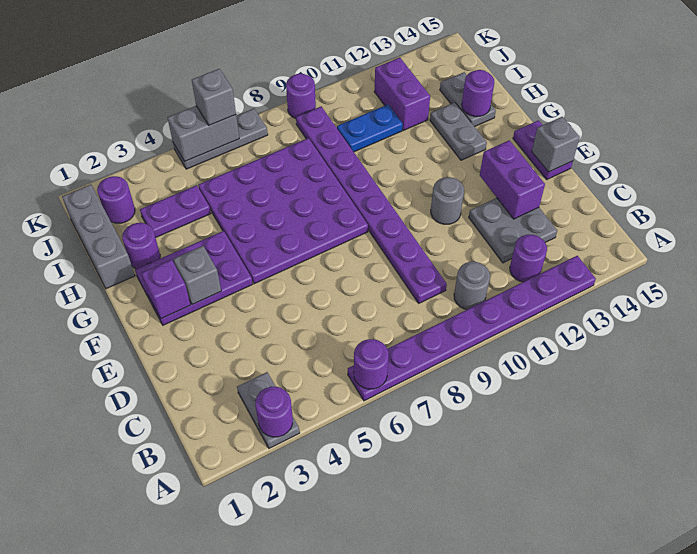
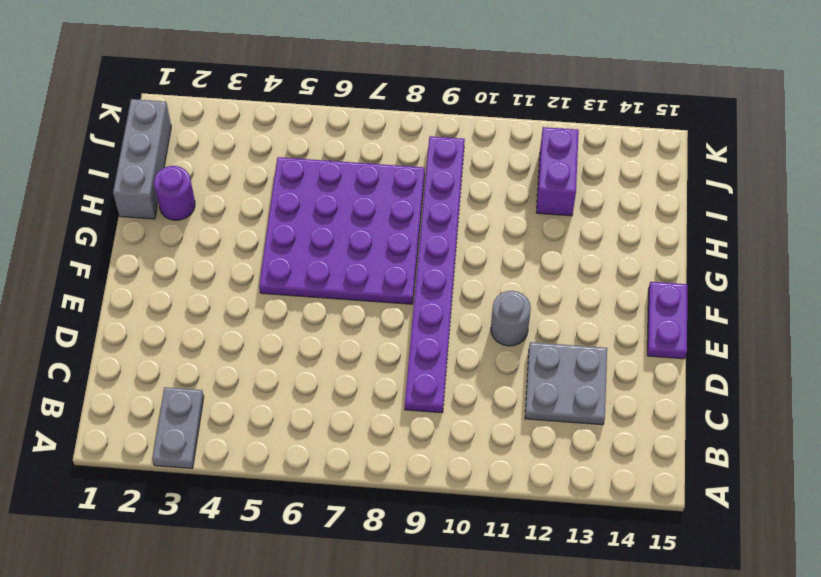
none -> purple 1x8 plate [348,256,596,401]
none -> grey 1x1 round brick [454,262,490,309]
none -> purple 1x1 round brick [510,235,547,282]

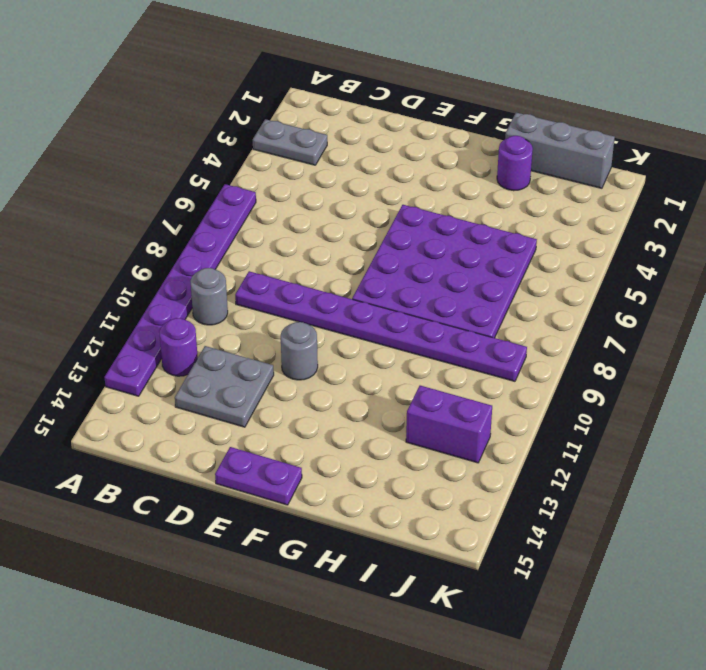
none -> purple 2x3 plate [135,231,253,325]
none -> grey 1x2 plate [430,102,487,160]
none -> grey 1x2 plate [440,72,496,127]

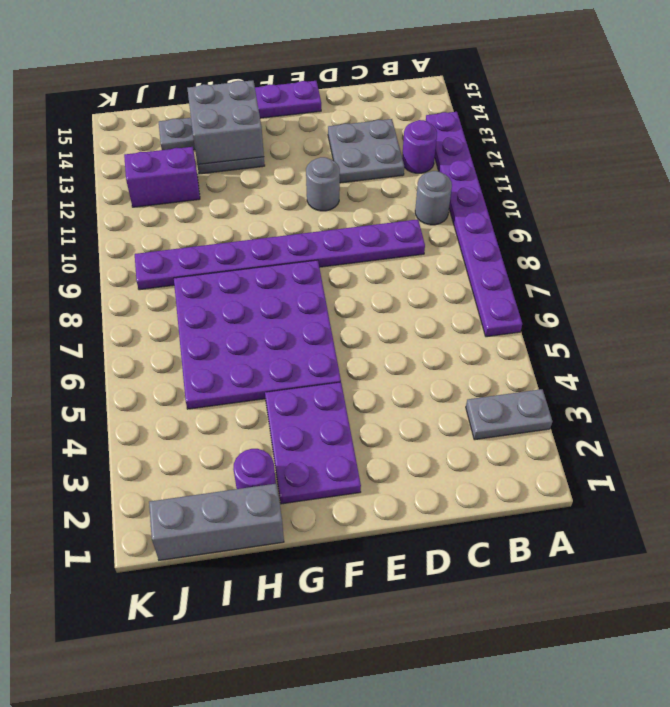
grey 2x2 brick [187,80,264,164] -> purple 1x1 round brick [462,70,494,117]
none -> purple 1x2 plate [140,185,211,238]
none -> blue 1x2 plate [337,105,403,152]
none -> purple 1x1 round brick [97,176,135,223]

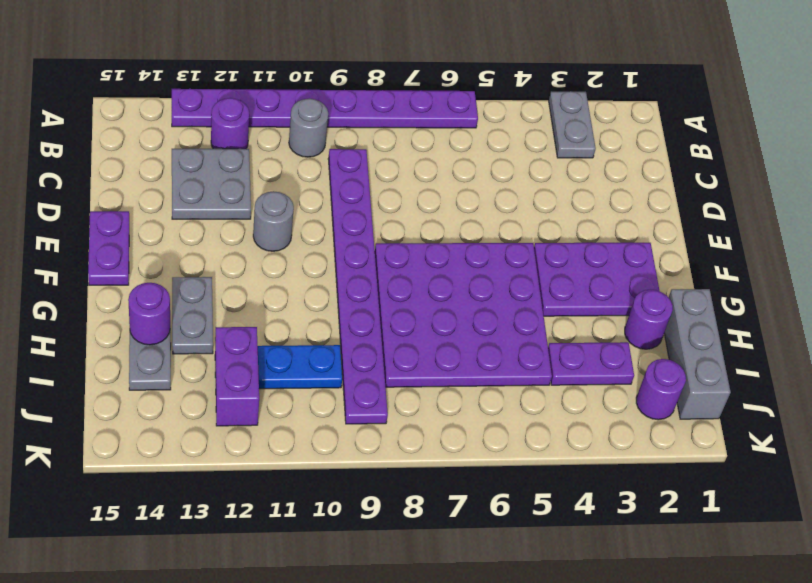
none -> grey 1x3 plate [173,109,268,169]
none -> purple 1x1 round brick [286,73,316,119]
none -> purple 1x1 round brick [255,387,293,437]

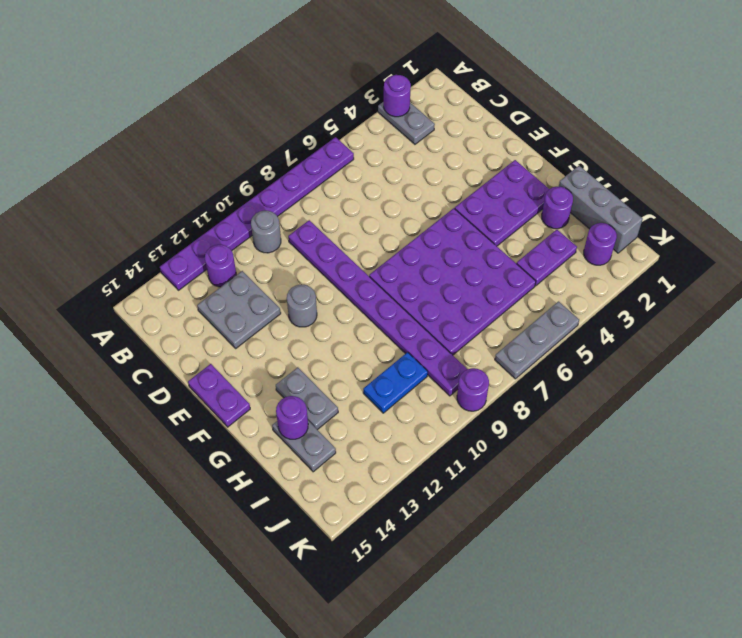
none -> purple 1x2 brick [374,58,430,130]
none -> purple 1x1 round brick [354,339,389,389]
none -> purple 1x2 brick [480,140,545,219]

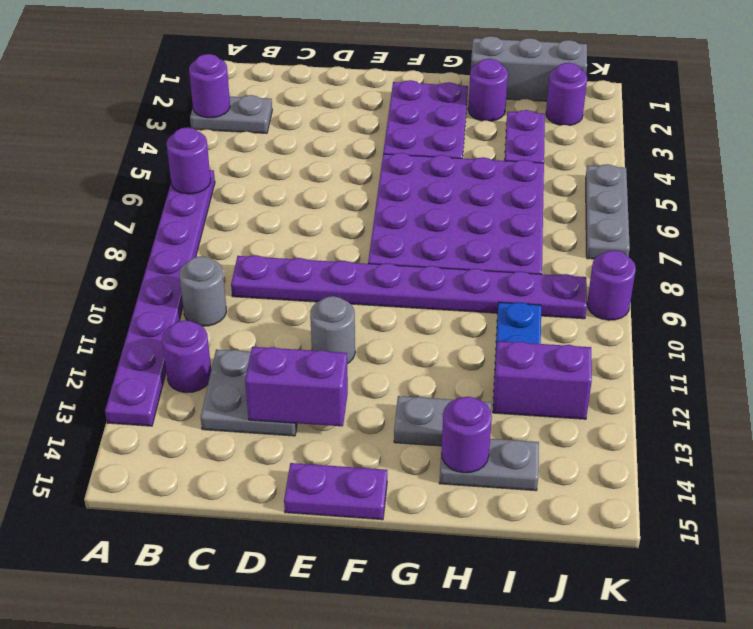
none -> grey 1x1 brick [532,117,580,172]
none -> purple 1x1 brick [141,260,190,319]
none -> grey 1x1 brick [173,246,221,304]

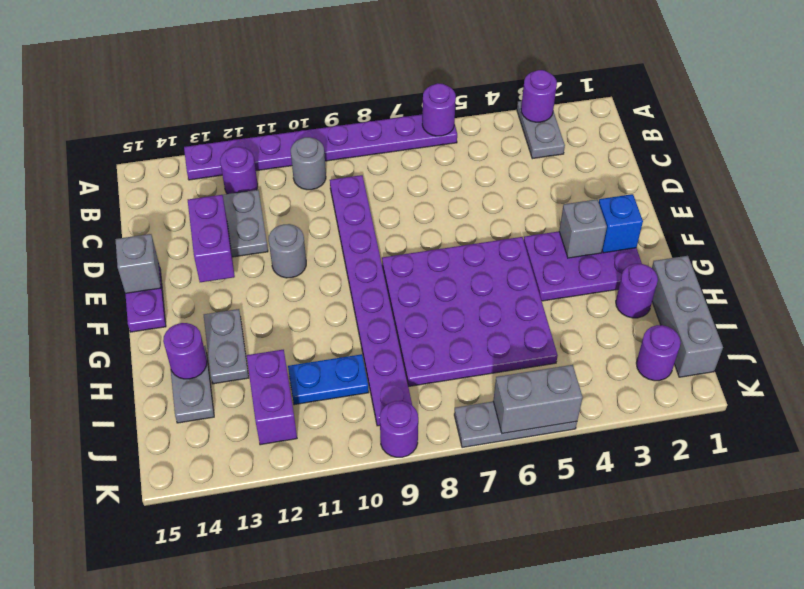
blue 1x1 brick [599,194,643,253] -> purple 1x1 brick [141,260,190,319]
none -> purple 1x2 plate [140,185,211,238]
none -> grey 1x1 brick [192,69,236,125]

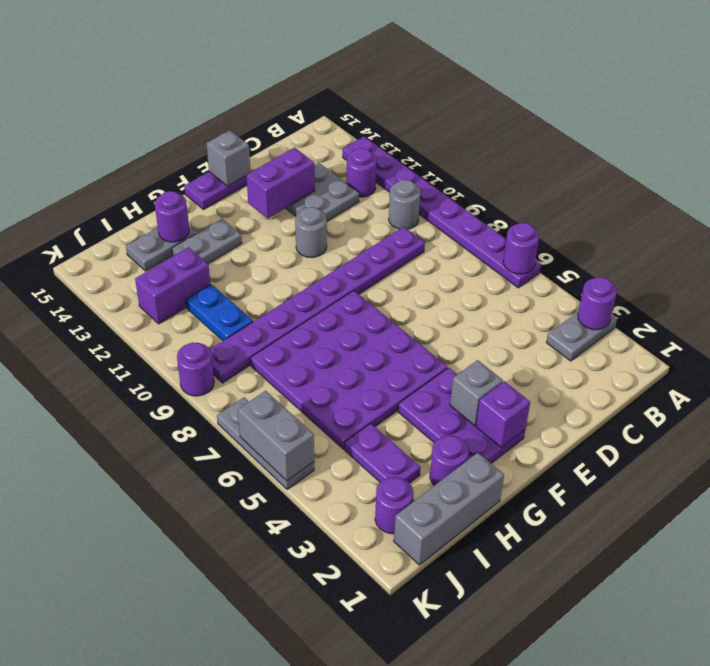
none -> grey 1x1 brick [192,69,236,125]

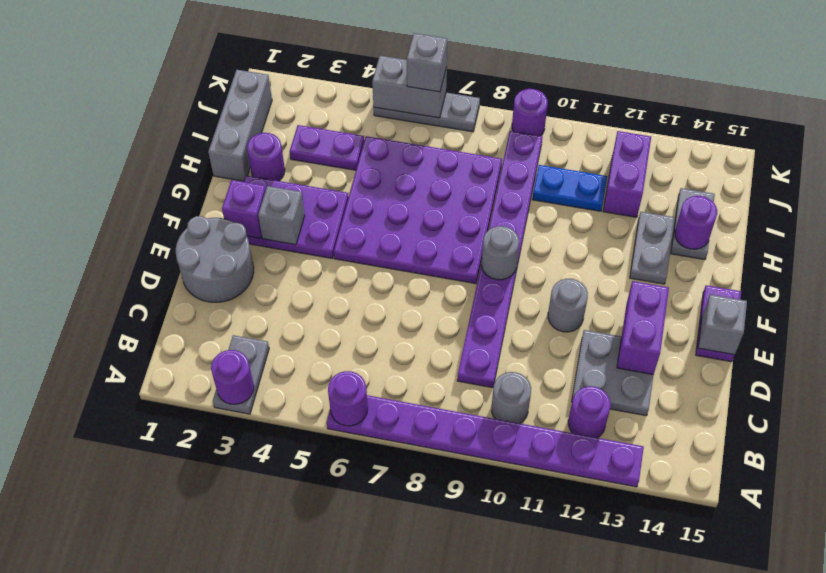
grey 2x2 round brick [176,216,254,302] -> none
grey 1x1 round brick [482,226,519,280] -> none
none -> purple 1x1 round brick [97,176,135,223]

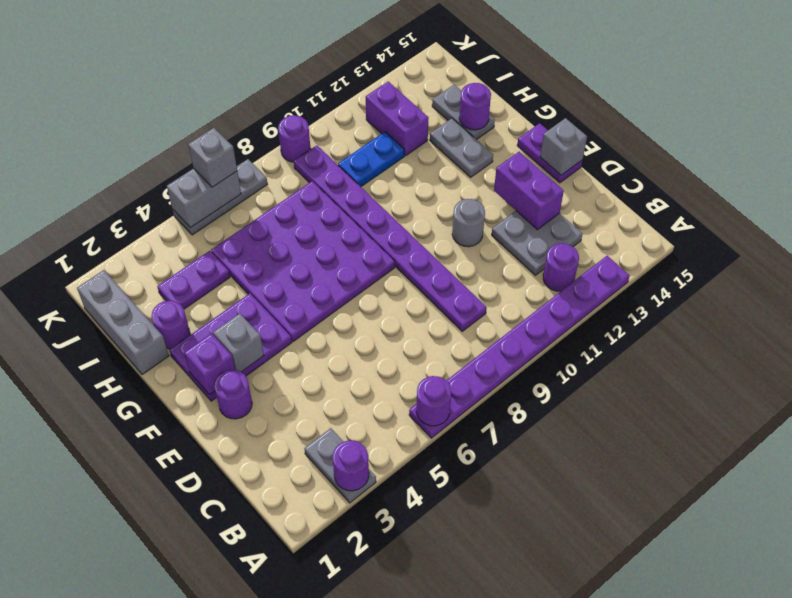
purple 1x1 round brick [214,370,252,419] -> purple 1x1 round brick moved to [97,176,135,223]
none -> grey 1x1 round brick [454,262,490,309]

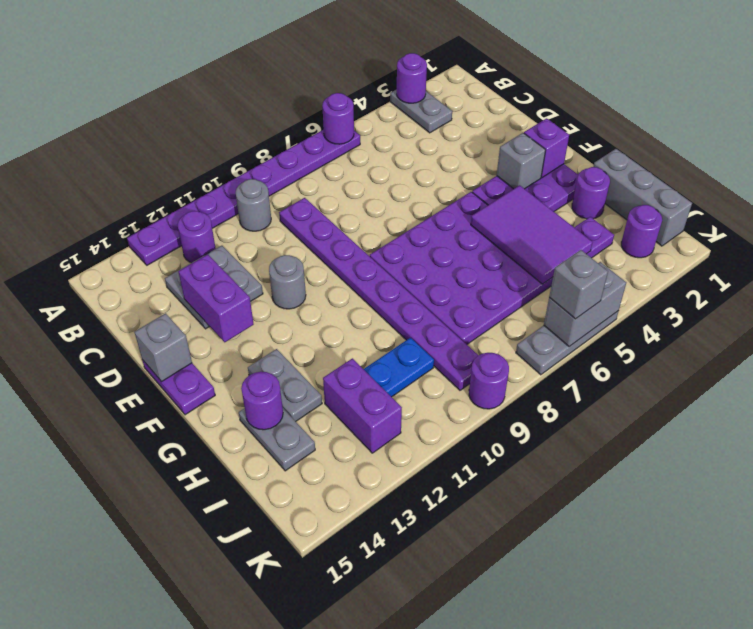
purple 2x3 tile [471,185,593,284] -> none

